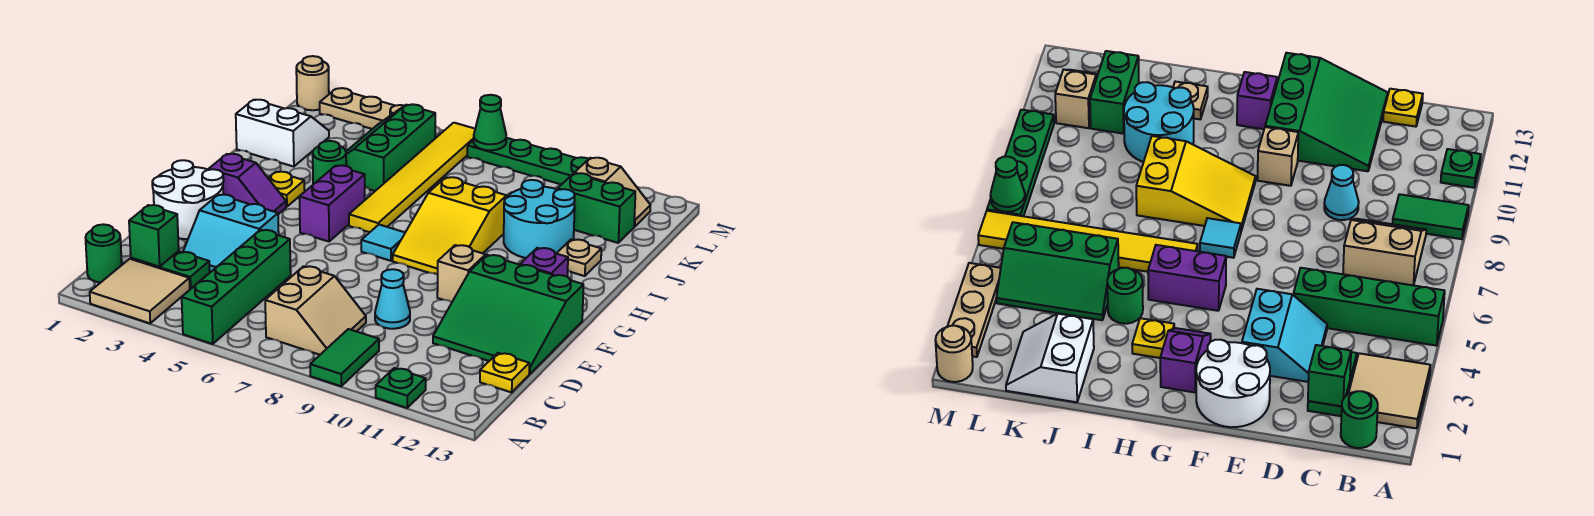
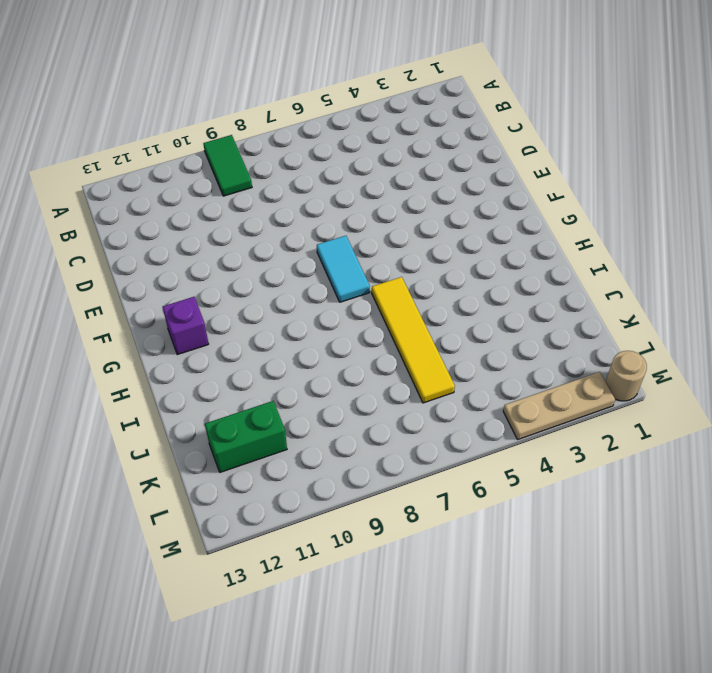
cyan 1x2 tile [317,236,370,302] -> cyan 1x1 tile [361,225,405,261]
yellow 1x4 tile [372,277,455,403] -> yellow 1x6 tile [349,123,475,232]
none -> tan 2x2 tile [90,259,190,323]
none -> green 1x4 brick [182,230,291,344]
none -> green 1x1 plate [376,368,426,408]
none -> green 1x1 round brick [86,224,122,283]

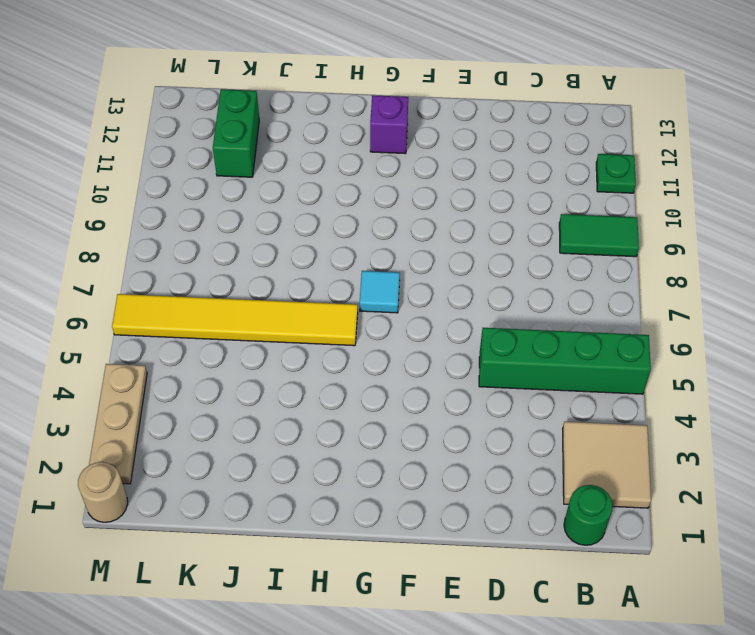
none -> tan 2x2 slope [265,266,366,355]
none -> green 1x2 plate [131,251,210,289]
none -> yellow 1x1 plate [480,353,529,392]
none -> cyan 2x2 slope [183,195,279,272]

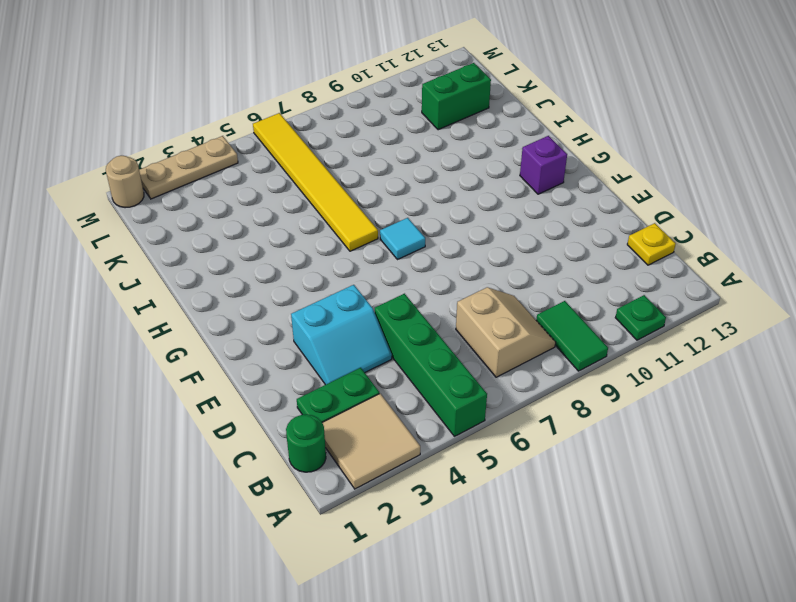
none -> cyan 1x1 cone [375,269,410,329]
none -> green 3x3 slope [433,255,583,374]
none -> white 2x2 round brick [152,160,224,239]
none -> tan 1x1 brick [437,245,486,302]

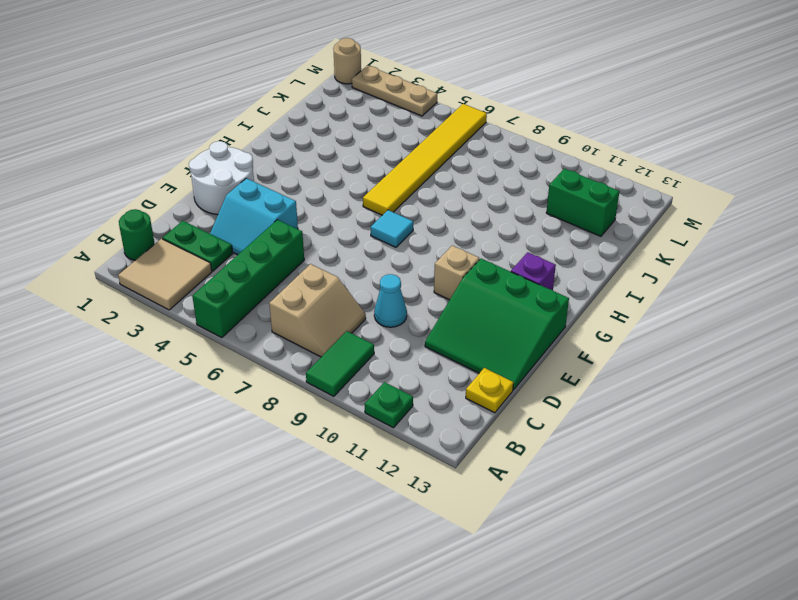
none -> purple 1x2 slope [209,154,286,214]
none -> purple 1x2 brick [299,165,365,242]
none -> yellow 2x3 slope [393,177,507,275]
none -> yellow 1x1 plate [268,172,305,207]

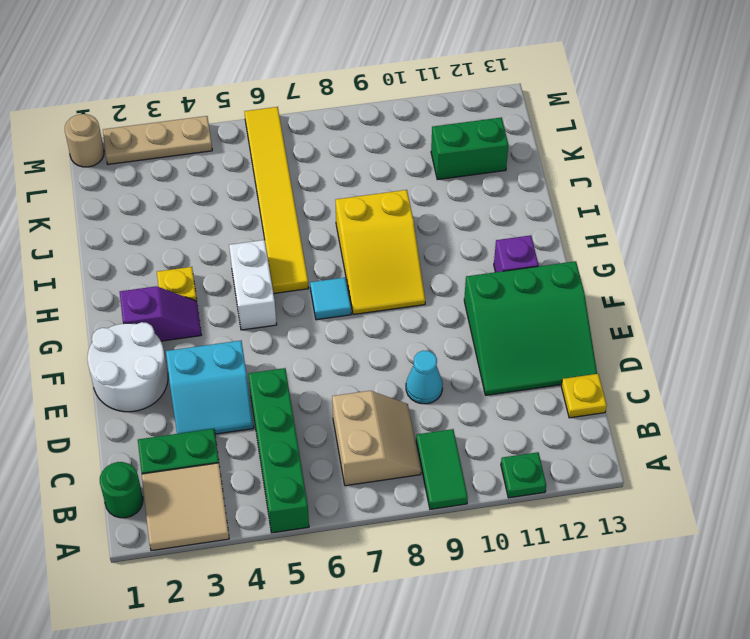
white 1x2 brick [229,240,277,330] -> purple 1x2 brick [299,165,365,242]
none -> tan 1x1 brick [437,245,486,302]
none -> green 1x1 round brick [313,141,346,184]
none -> cyan 2x2 round brick [504,180,575,258]
none -> tan 1x1 plate [556,239,601,276]

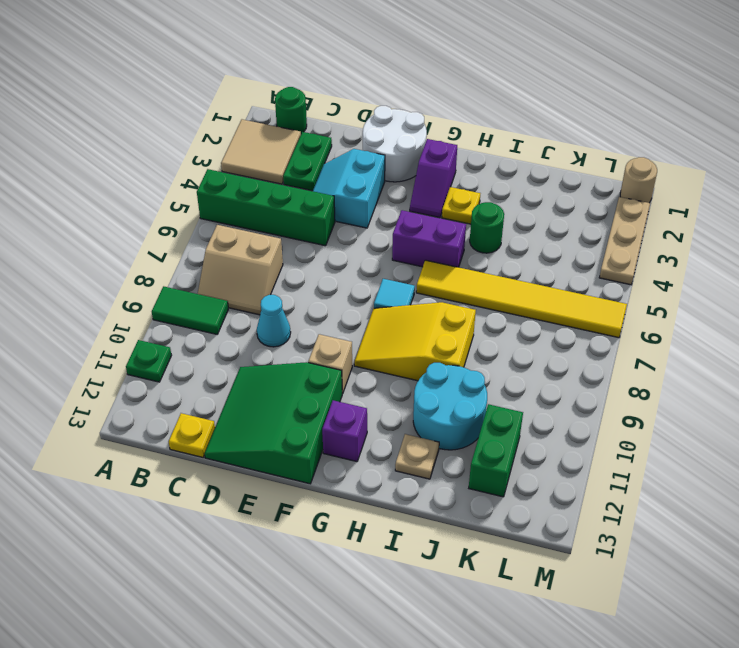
none -> white 2x2 slope [236,100,329,167]
none -> green 2x3 slope [346,104,435,191]
none -> tan 1x2 slope [574,158,650,227]
none -> green 1x4 plate [467,138,588,185]

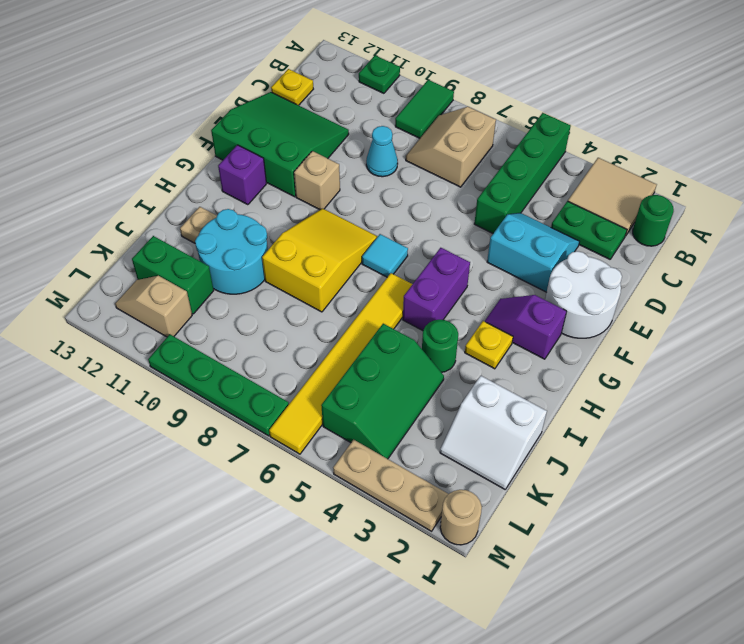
none -> green 1x1 brick [129,205,179,267]
none -> green 1x1 cone [474,95,506,150]

